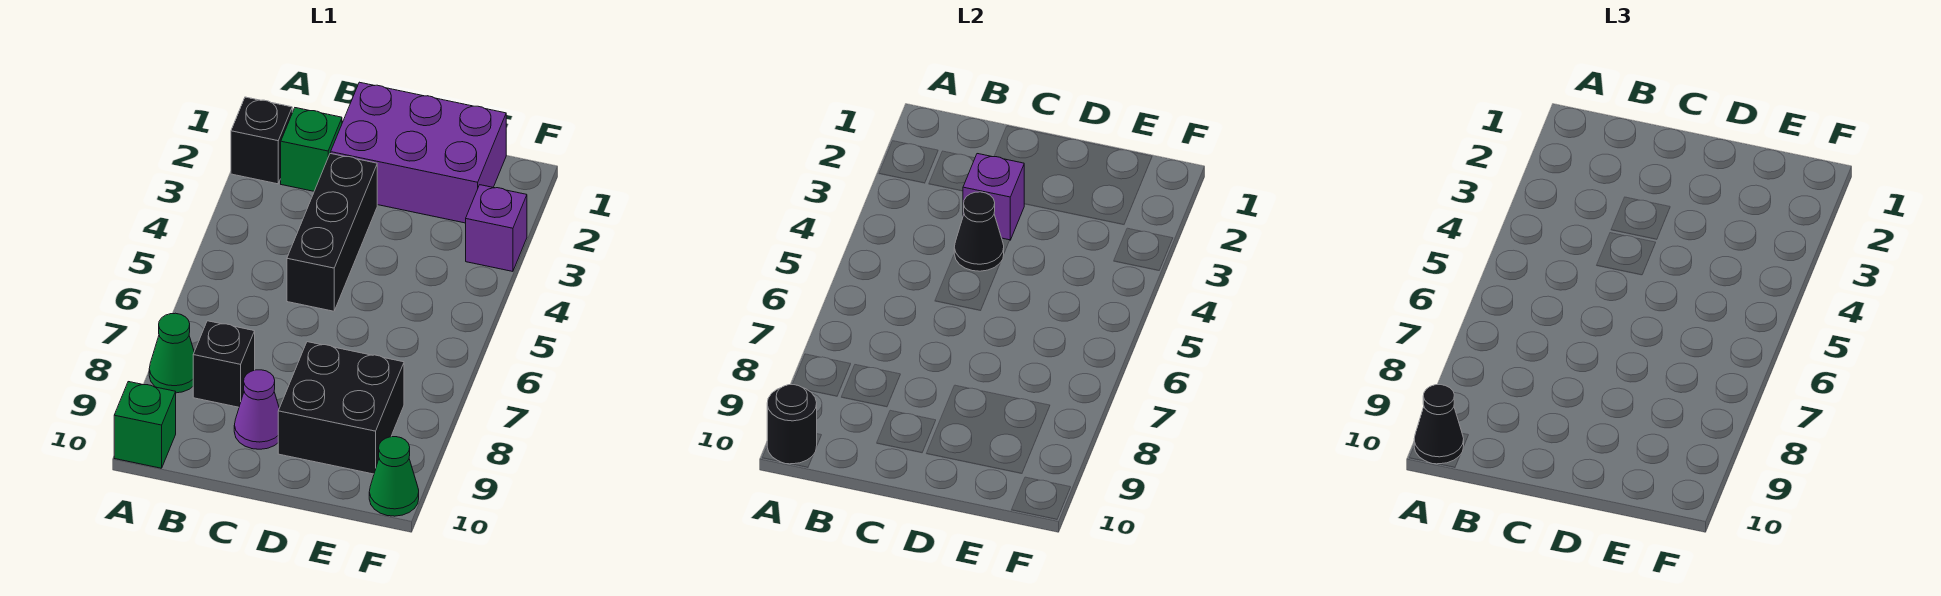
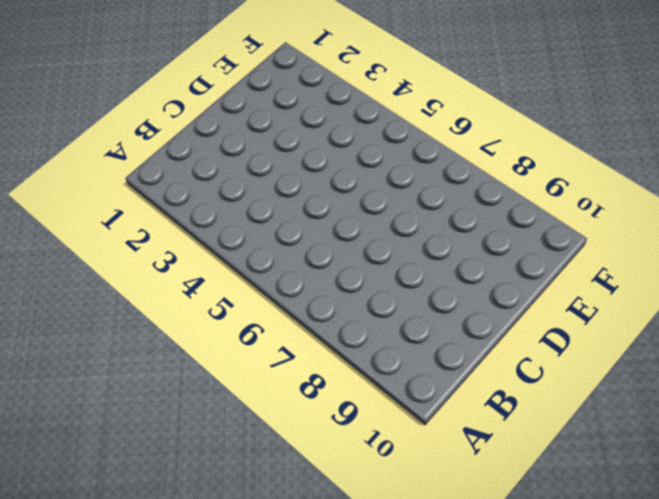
none -> black 1x1 brick [231,97,292,184]
none -> green 1x1 cone [149,313,194,393]
none -> green 1x1 brick [114,382,176,468]

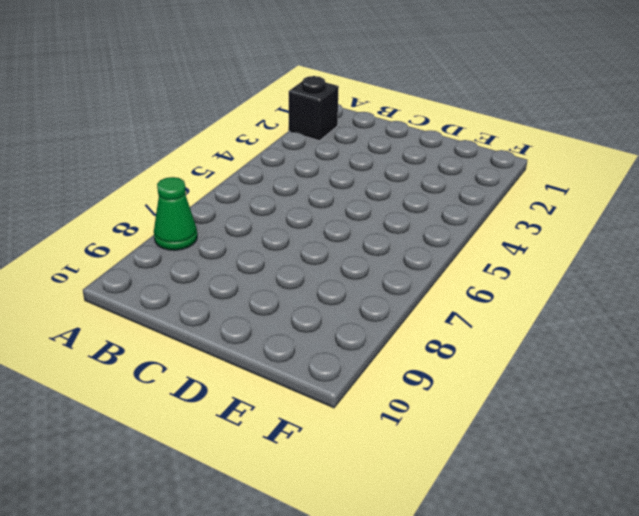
none -> green 1x1 brick [114,382,176,468]
none -> green 1x1 brick [281,108,342,191]
none -> black 1x1 brick [193,321,255,407]

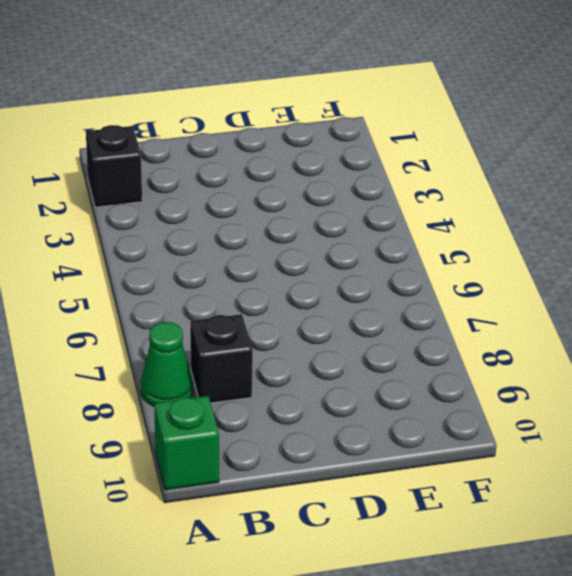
none -> green 1x1 brick [281,108,342,191]
none -> purple 2x3 brick [331,82,506,223]
none -> black 1x3 brick [287,153,377,311]

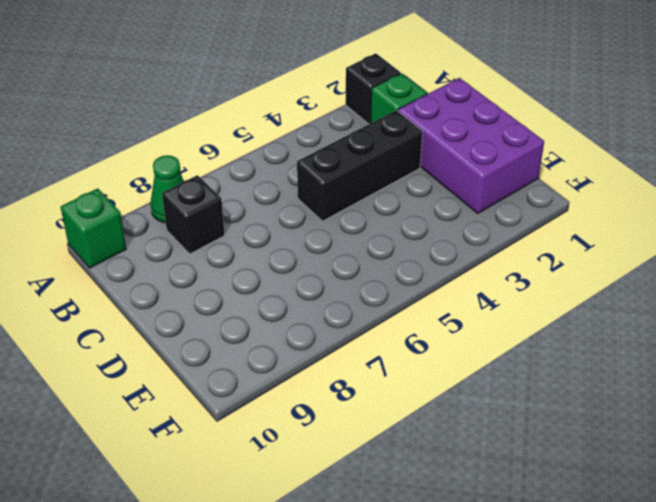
none -> purple 1x1 cone [234,370,279,449]
none -> black 2x2 brick [278,342,404,474]
none -> purple 1x1 brick [466,185,527,271]

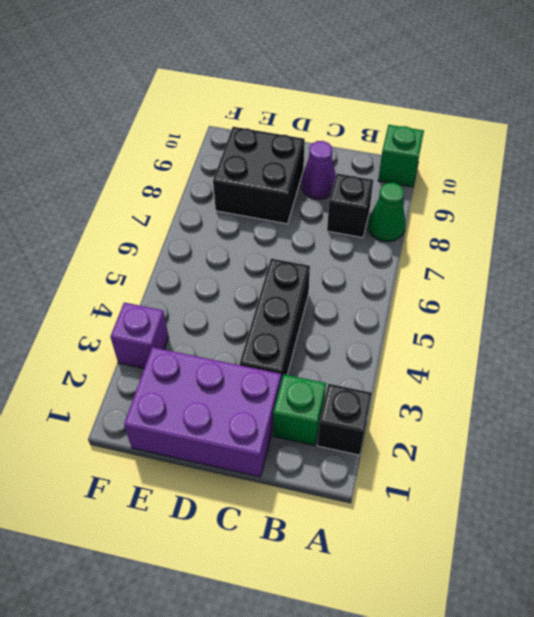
none -> green 1x1 cone [369,437,419,516]
none -> black 1x1 round brick [767,385,817,464]
none -> purple 1x1 brick [963,154,1024,240]

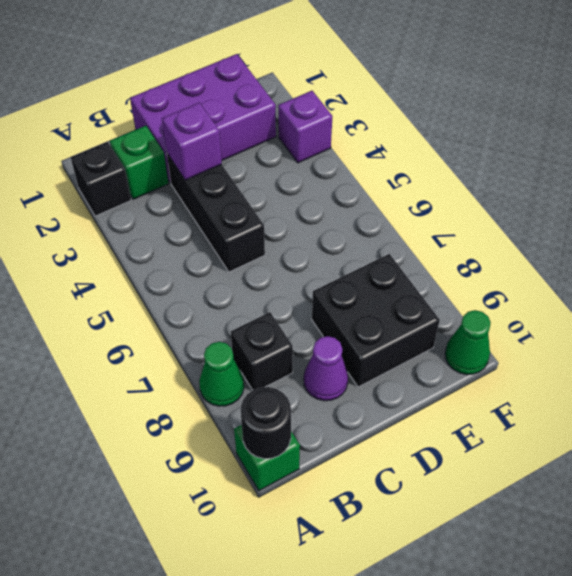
none -> black 1x1 cone [954,192,1004,271]
none -> black 1x1 cone [1414,385,1464,464]

